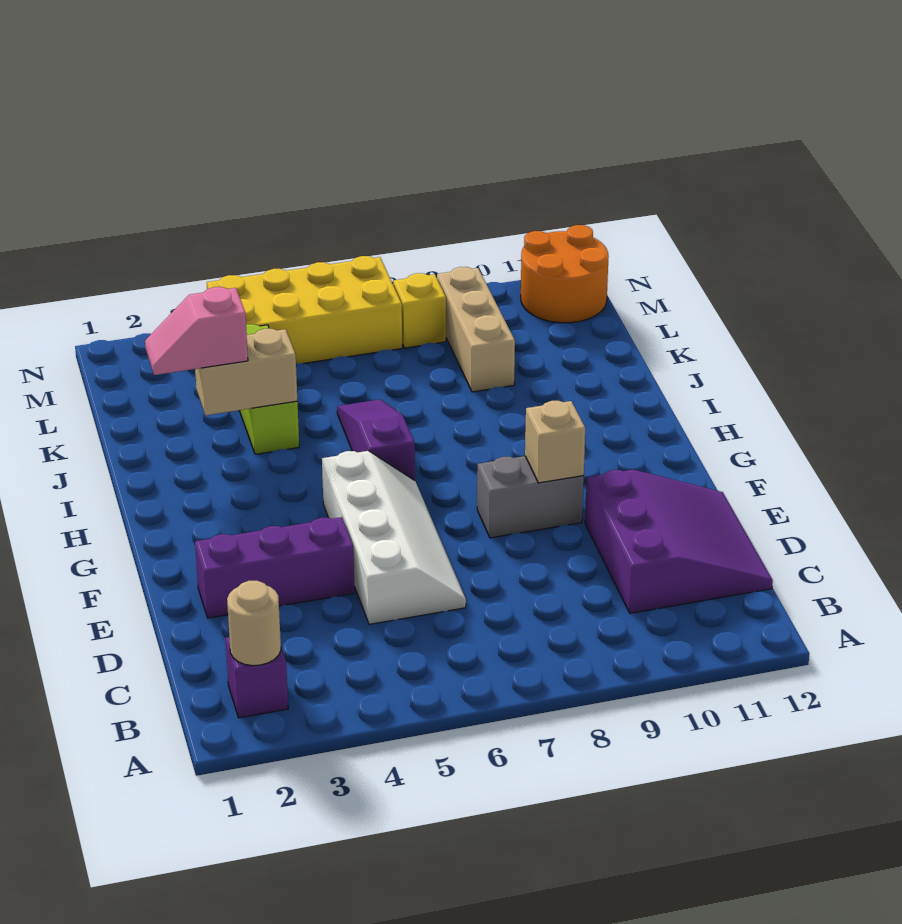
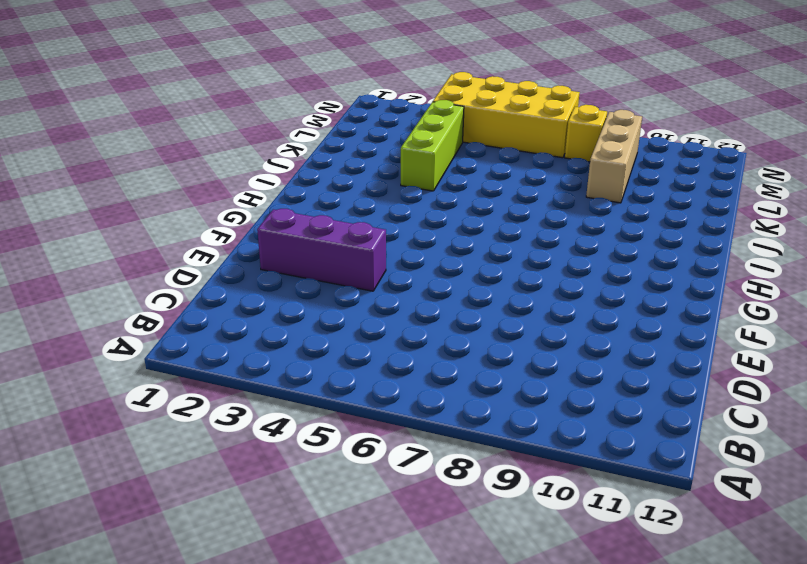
none -> purple 1x1 brick [225,637,288,718]
none -> purple 3x3 slope [585,469,773,613]
none -> white 2x4 slope [322,451,466,624]

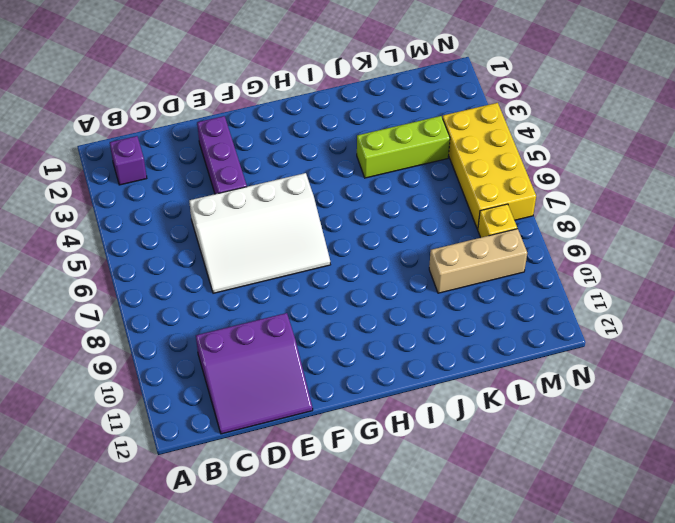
white 3x4 slope [189,173,330,293] -> white 2x4 slope [322,451,466,624]
none -> grey 1x2 brick [477,456,584,538]
none -> purple 1x3 slope [337,399,415,480]
none -> orange 2x2 round brick [521,225,609,323]

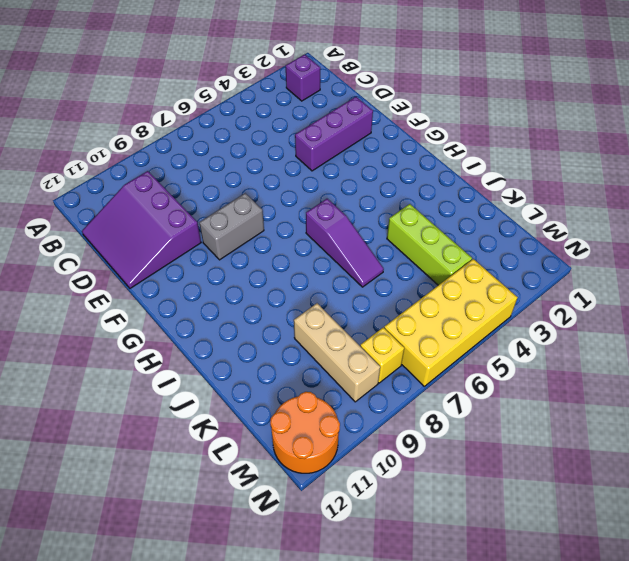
none -> white 2x4 slope [322,451,466,624]
none -> tan 1x1 round brick [227,581,281,666]
none -> tan 1x1 brick [525,401,585,483]

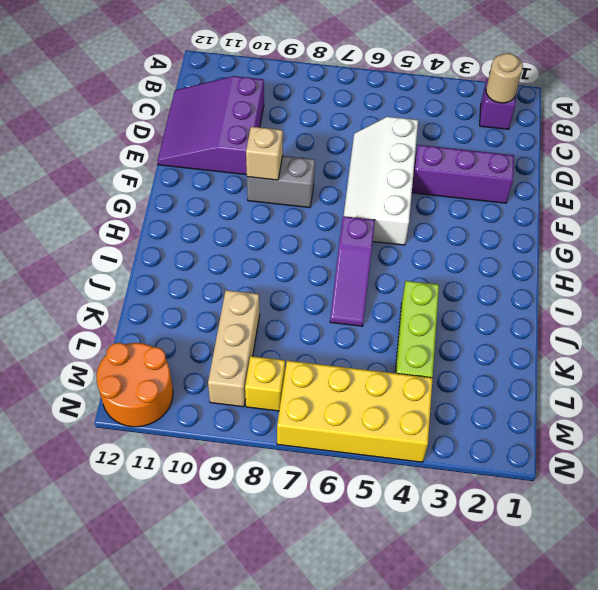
none -> tan 1x2 brick [195,329,297,415]
none -> pink 1x2 slope [145,287,248,375]

